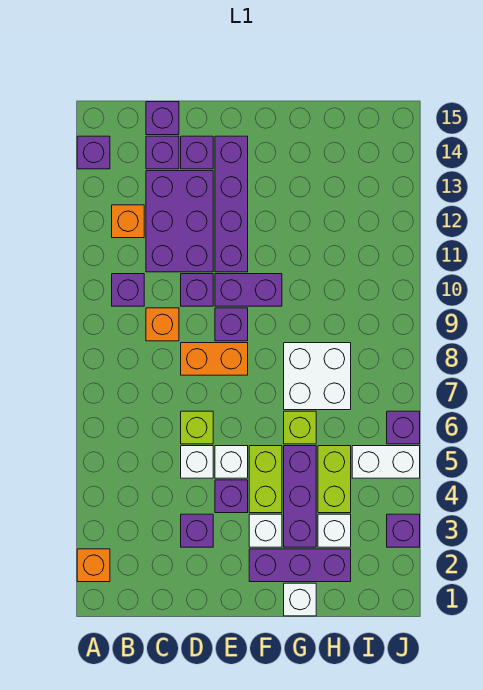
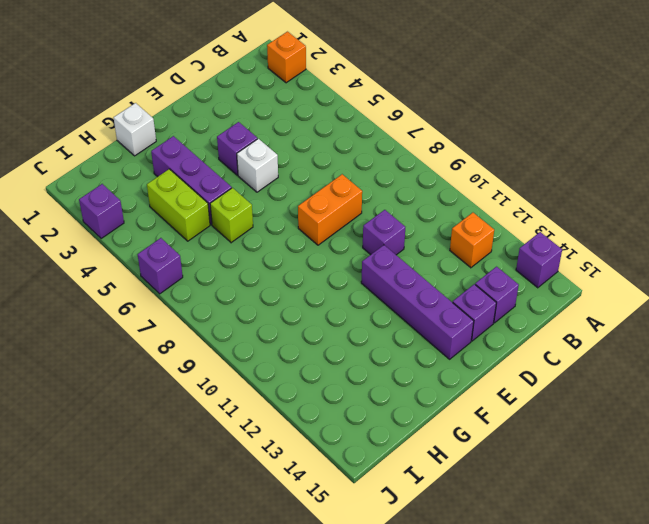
none -> purple 1x1 brick [112,274,144,306]
none -> orange 1x1 brick [146,308,179,341]
none -> purple 2x3 brick [146,171,213,272]
none -> purple 1x1 brick [146,102,179,135]

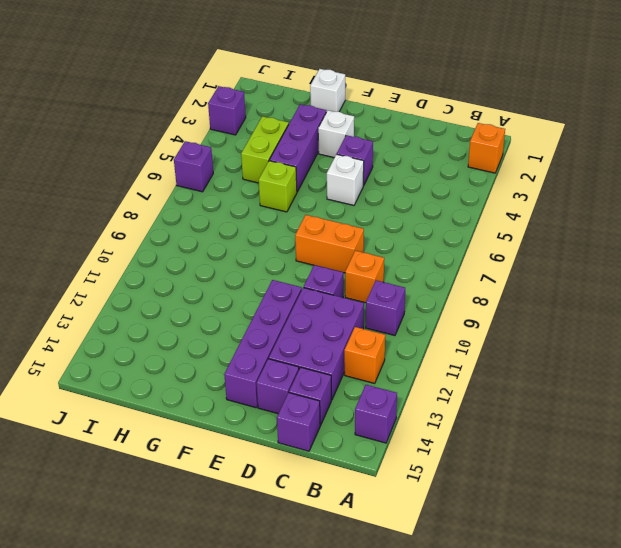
none -> purple 1x1 brick [181,514,213,547]
none -> white 1x1 brick [181,446,213,478]
none -> lime 1x1 brick [181,411,213,444]
none -> purple 1x1 brick [215,308,248,341]

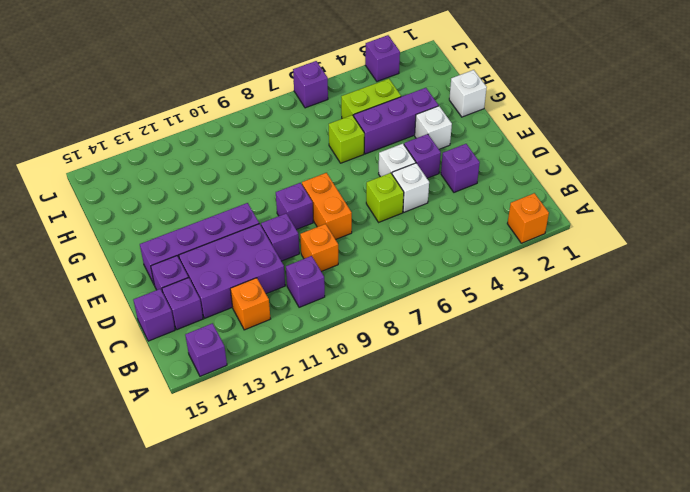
none -> purple 1x2 brick [215,274,282,306]
none -> purple 1x3 brick [249,549,351,582]
none -> lime 1x2 brick [249,446,282,513]
none -> white 2x2 brick [284,343,351,410]

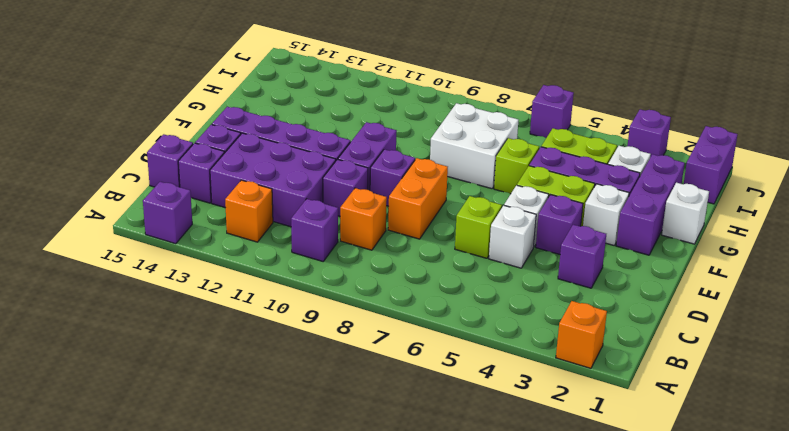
purple 1x2 brick [684,126,738,204] -> none
none -> white 1x2 brick [352,446,420,478]

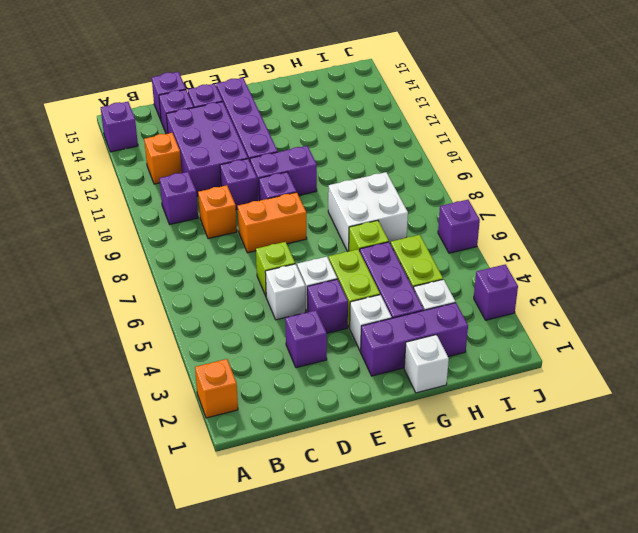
none -> white 1x2 brick [352,446,420,478]

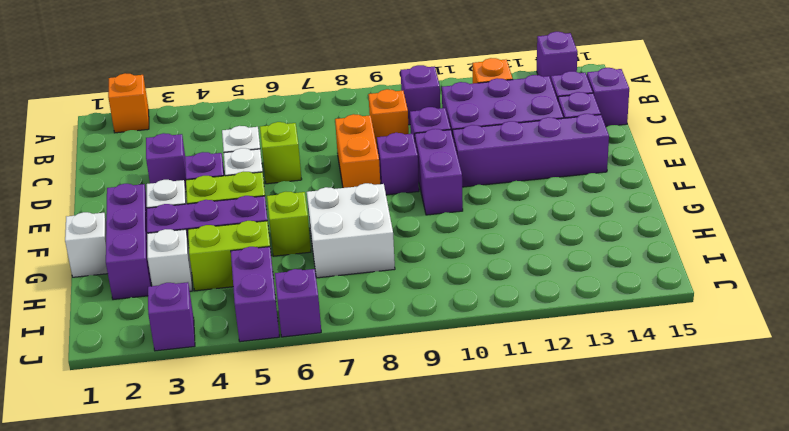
purple 1x2 brick [231,247,279,342] -> white 1x2 brick [352,446,420,478]

